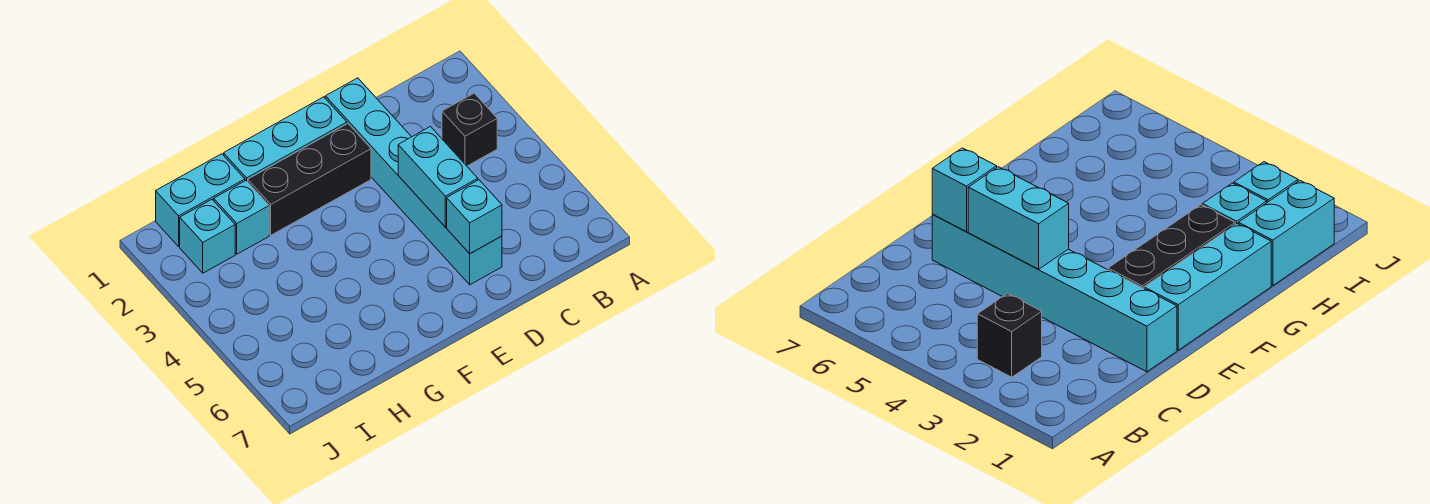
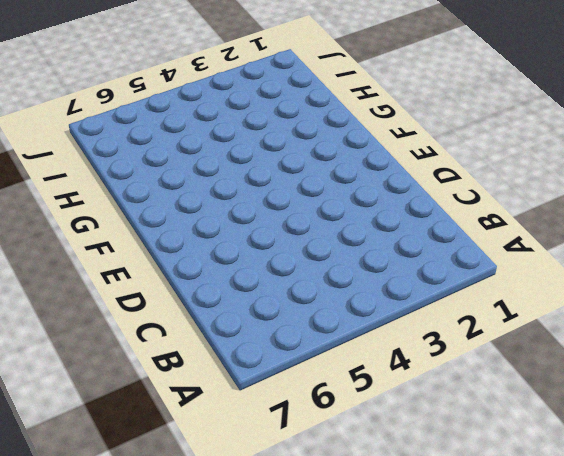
none -> black 1x1 brick [442,93,497,166]
none -> cyan 1x6 brick [325,78,502,285]

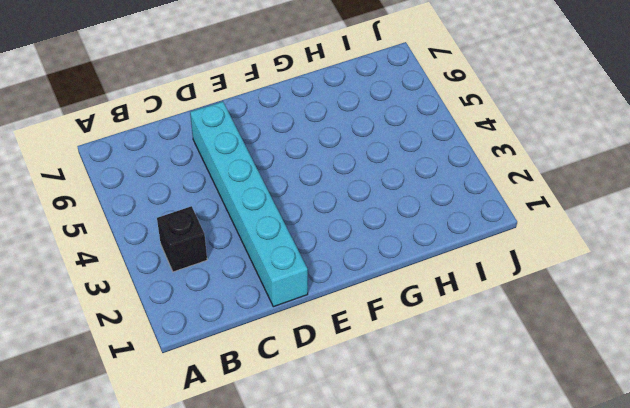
none -> cyan 1x3 brick [224,97,347,182]
none -> black 1x3 brick [248,124,371,235]

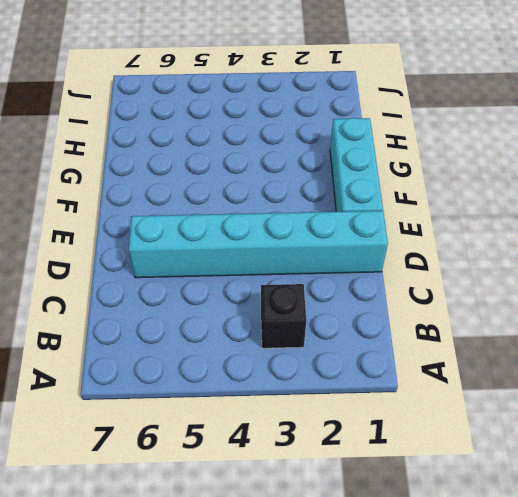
none -> black 1x3 brick [248,124,371,235]
none -> cyan 1x2 brick [156,154,245,246]

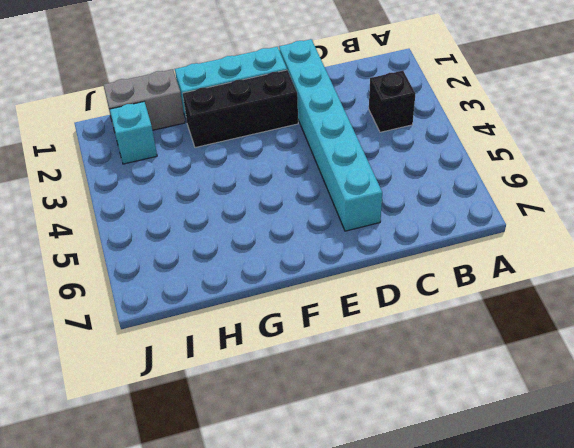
grey 1x2 brick [103,69,185,130] -> cyan 1x2 brick [156,154,245,246]
none -> cyan 1x1 brick [214,181,269,254]
none -> cyan 1x2 brick [398,127,478,227]

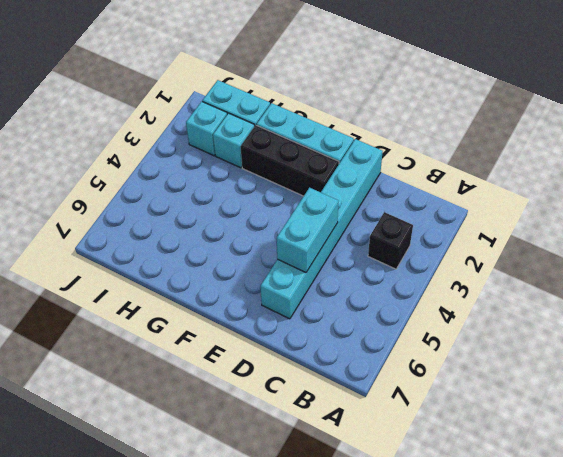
none -> cyan 1x1 brick [447,180,502,254]

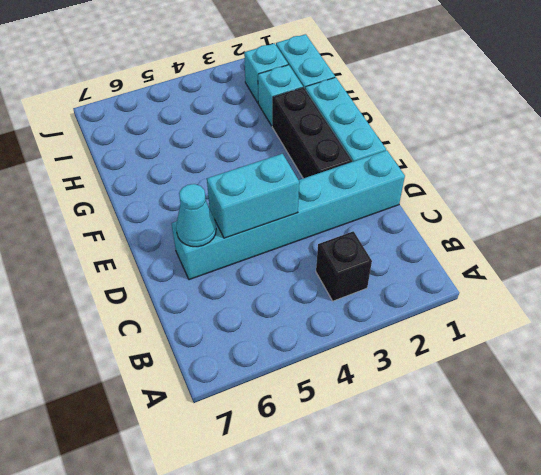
cyan 1x1 cone [176,184,216,247] -> cyan 1x1 brick [447,180,502,254]

